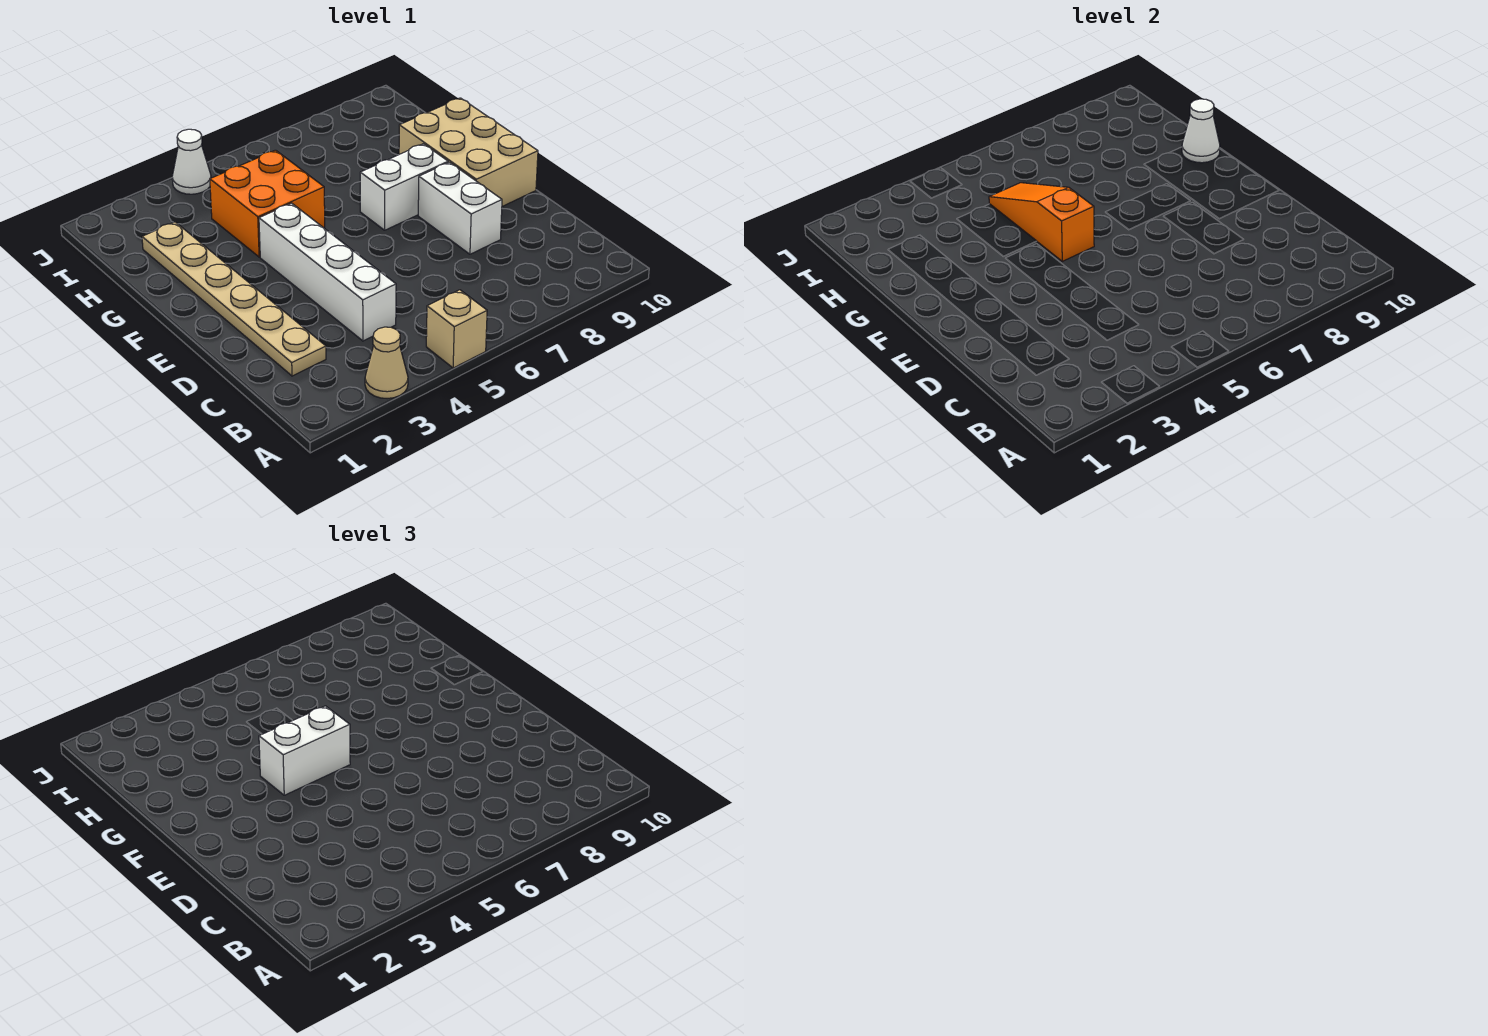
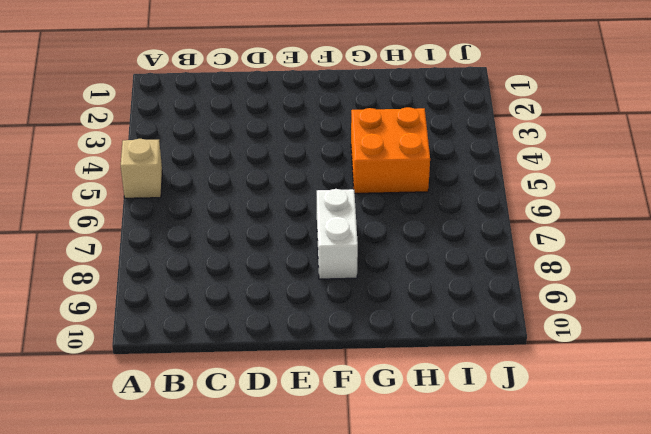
none -> tan 1x1 cone [365,327,408,399]
none -> tan 1x6 plate [142,222,326,376]
none -> white 1x4 brick [259,203,396,341]

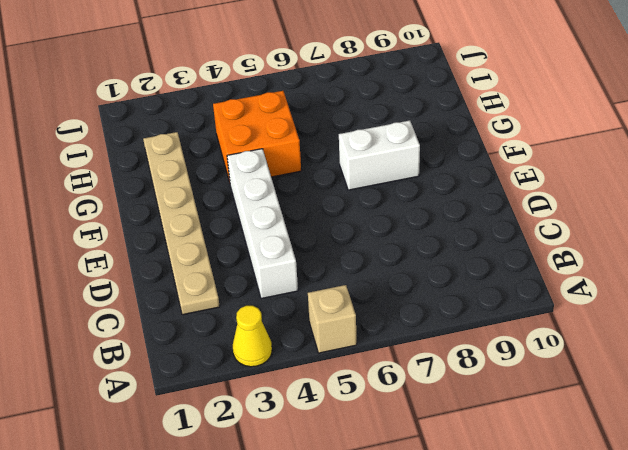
yellow 1x1 cone [233,306,272,367] -> tan 1x1 cone [365,327,408,399]
none -> white 1x2 brick [418,162,502,254]
none -> tan 2x3 brick [399,98,538,206]
none -> white 1x1 cone [172,129,211,194]

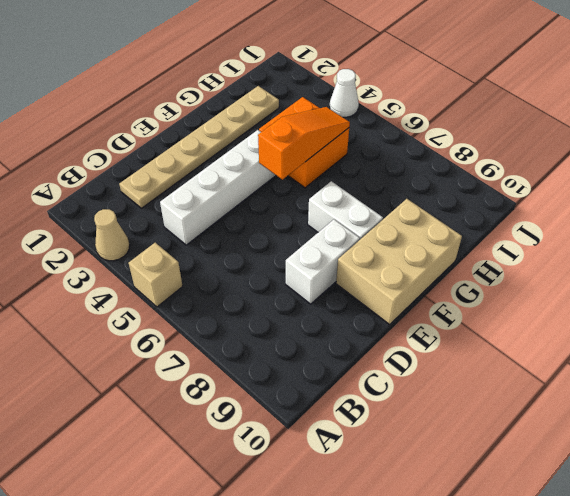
none -> white 1x1 cone [1182,99,1220,163]
none -> white 1x2 brick [259,706,350,795]

